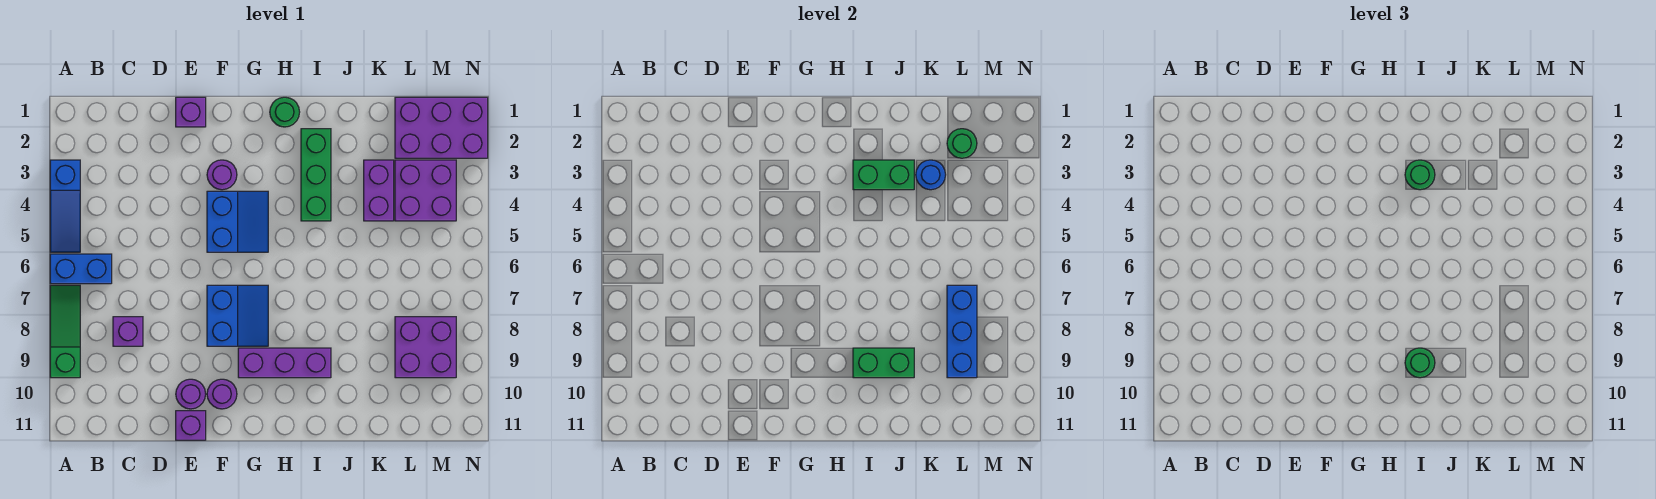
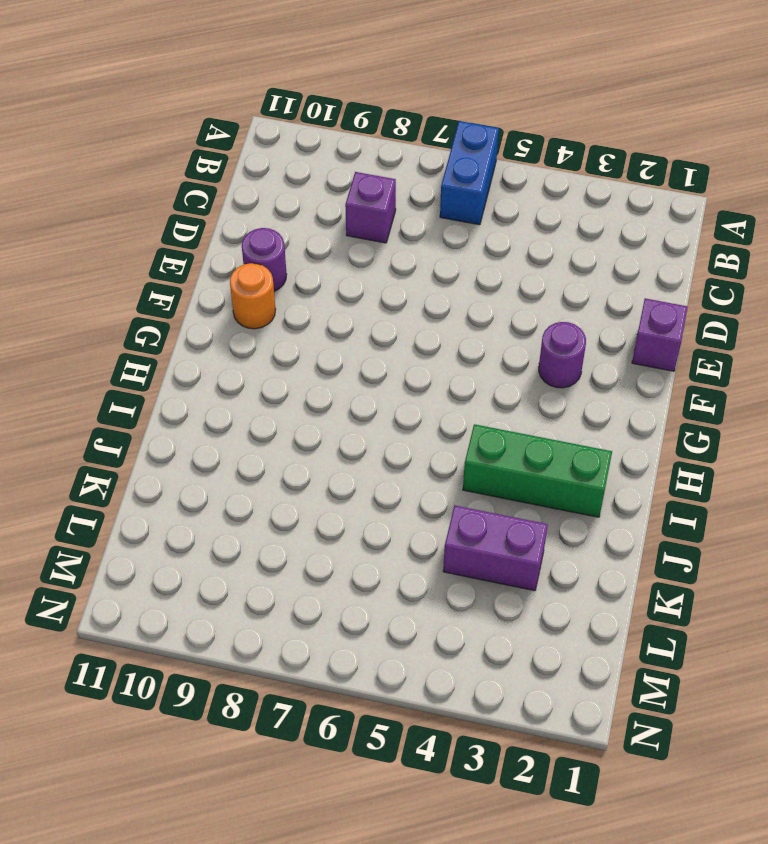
orange 1x1 round brick [230,263,276,329] -> purple 1x1 round brick [207,379,237,409]
none -> blue 1x3 slope [50,160,80,252]
none -> green 1x3 slope [50,285,80,378]
none -> purple 1x1 brick [176,411,206,440]

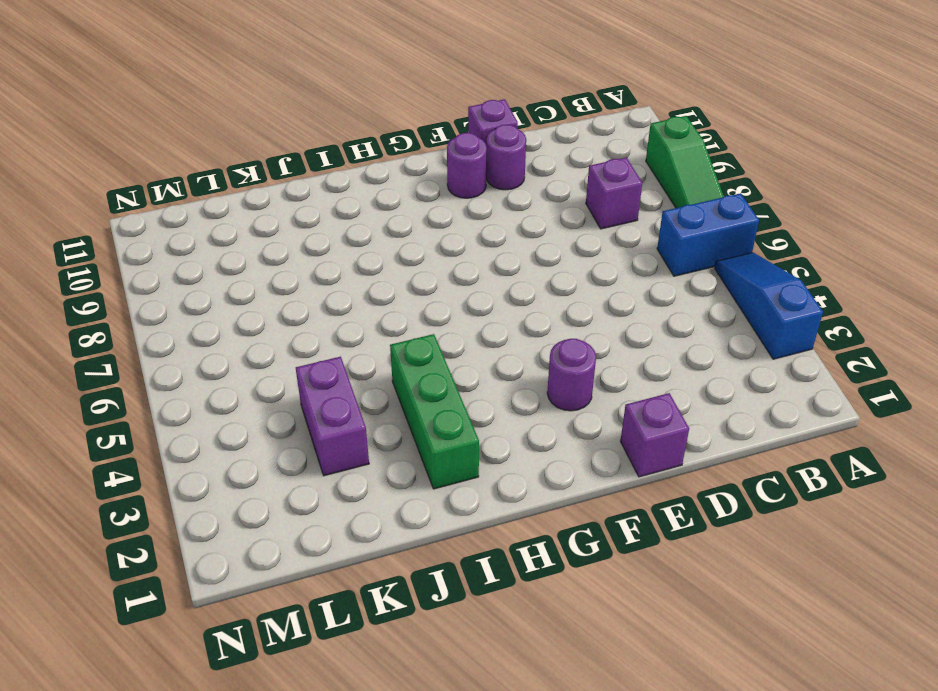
none -> blue 2x2 slope [207,191,268,252]
none -> blue 2x2 slope [207,285,268,346]
none -> purple 1x3 brick [238,348,331,378]

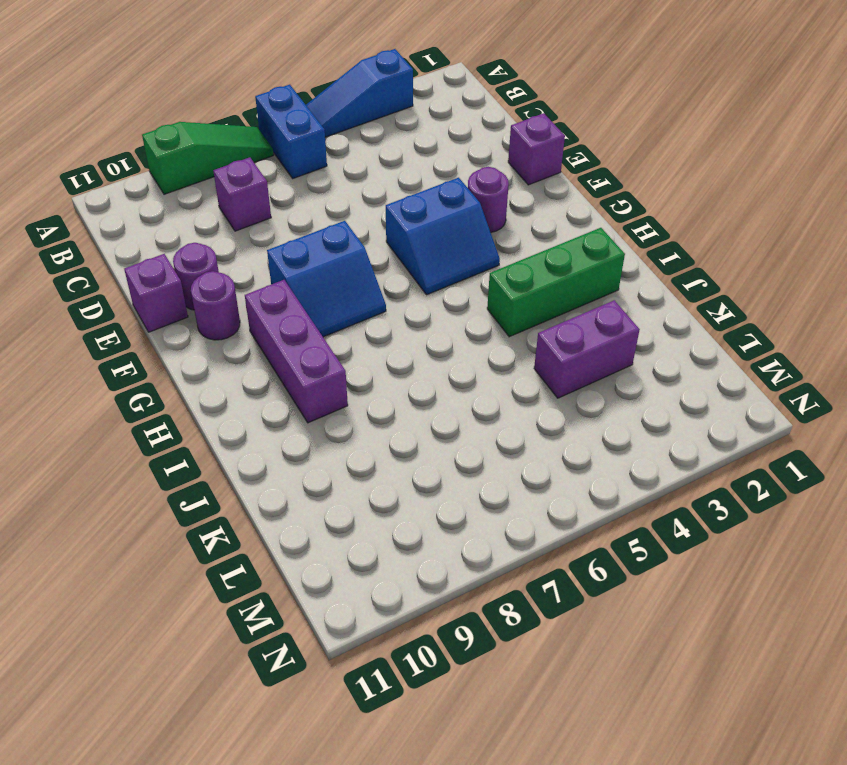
none -> green 1x1 round brick [270,97,300,127]
none -> purple 2x3 brick [395,97,488,158]
none -> purple 2x2 brick [395,160,456,221]

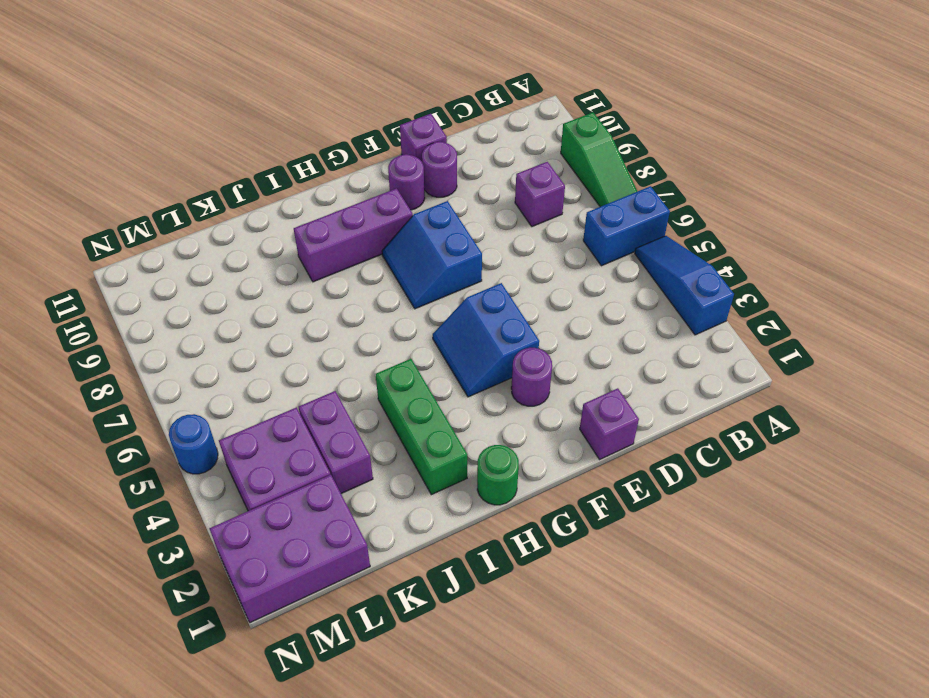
blue 1x1 round brick [169,414,218,474] -> blue 1x1 round brick moved to [916,160,946,190]
none -> purple 2x2 brick [395,317,456,378]
none -> green 1x2 brick [853,160,914,190]
none -> green 1x2 brick [853,348,914,378]

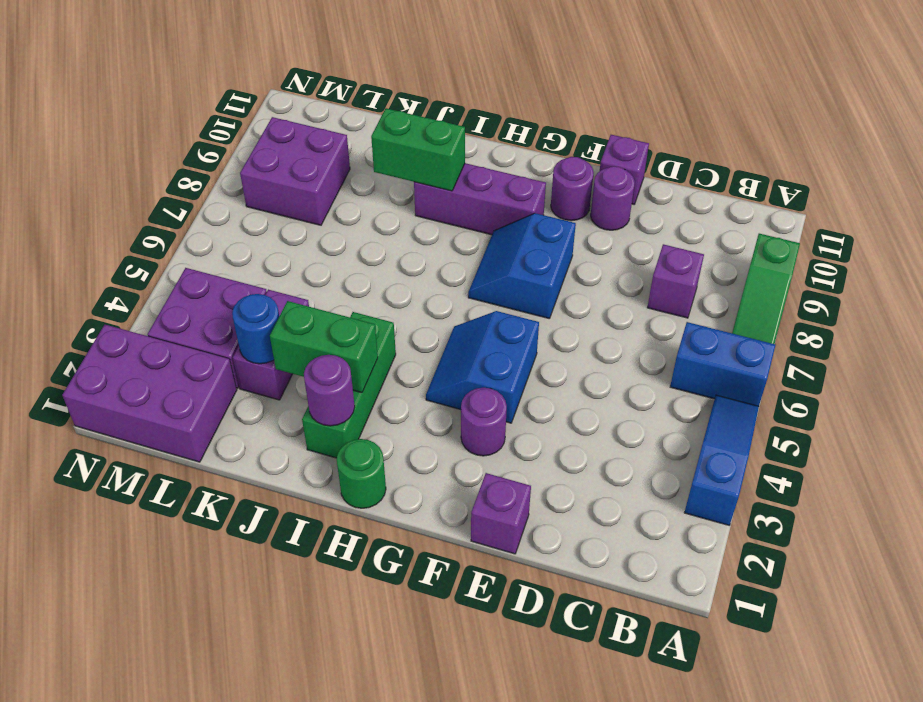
purple 1x1 round brick [304,355,355,426] -> none
none -> green 1x1 round brick [947,129,977,158]
none -> blue 1x3 brick [947,285,977,378]
none -> green 1x1 round brick [1405,160,1435,190]

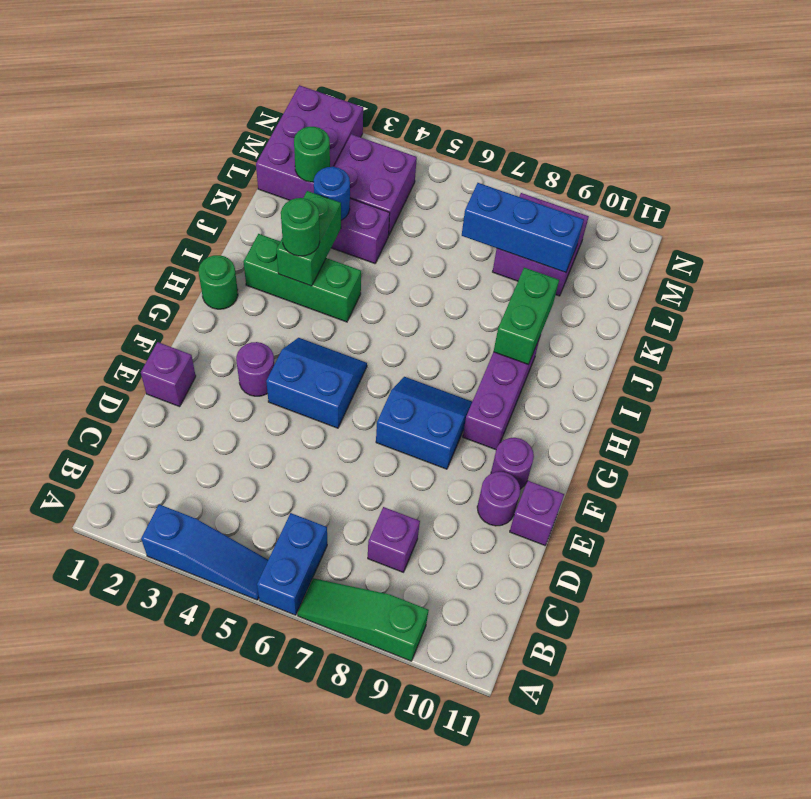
none -> green 1x1 round brick [1405,348,1435,378]

